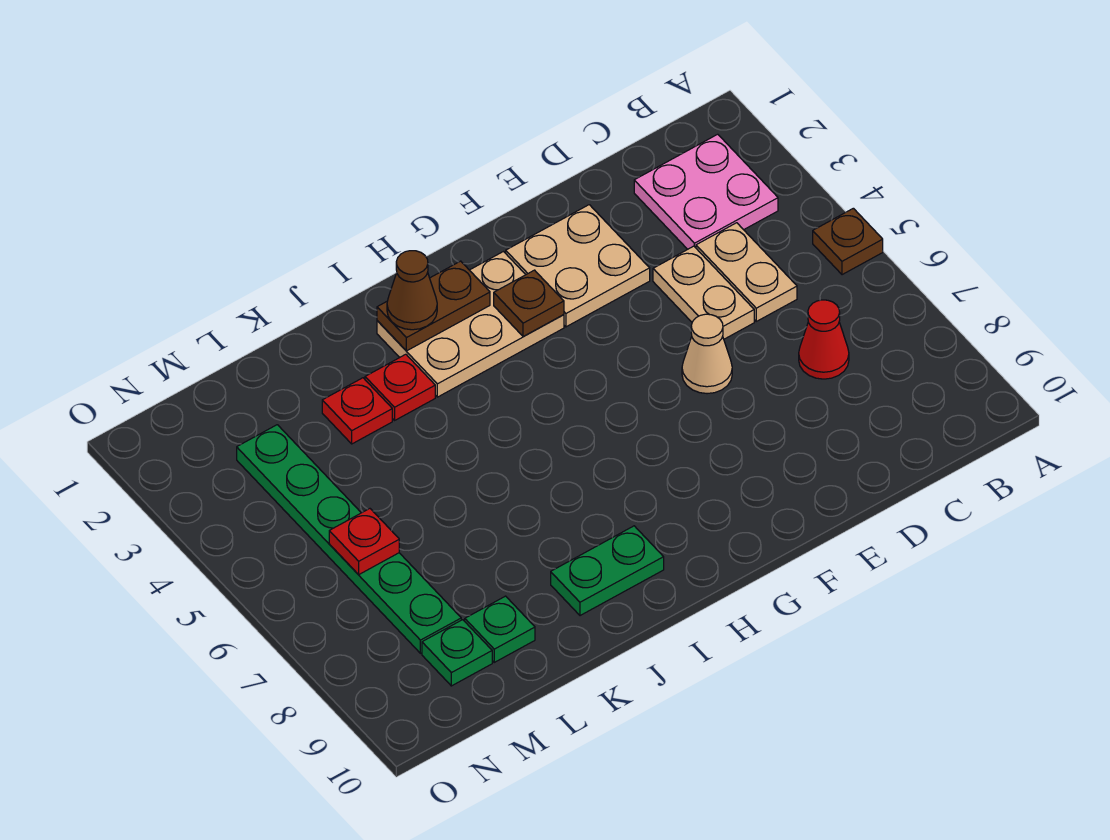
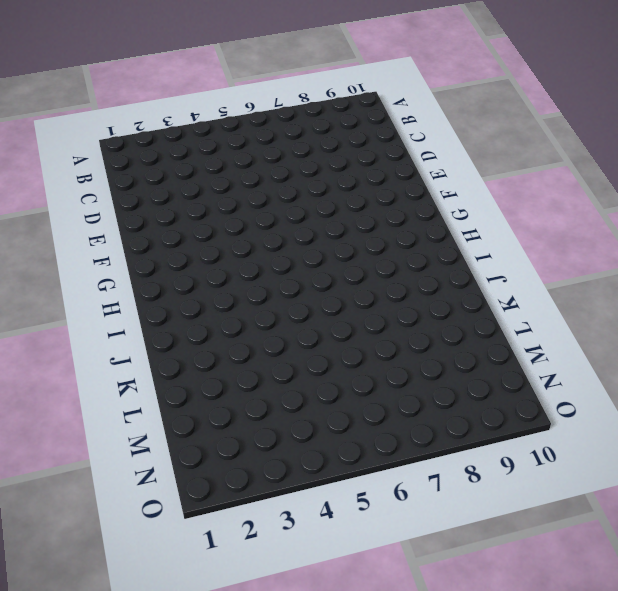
none -> brown 1x1 plate [813,208,883,275]
none -> pink 2x2 plate [634,134,778,249]
none -> tan 1x2 plate [696,223,797,321]

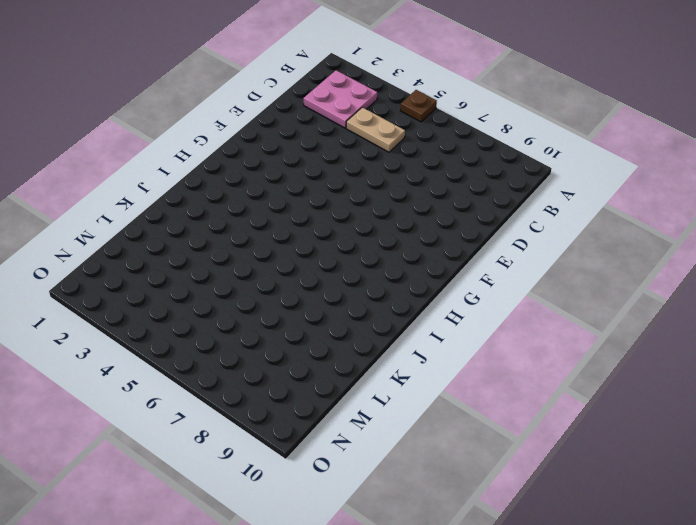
none -> red 1x1 cone [799,300,849,379]
none -> tan 1x2 plate [653,246,754,339]
none -> tan 2x2 plate [506,205,650,327]

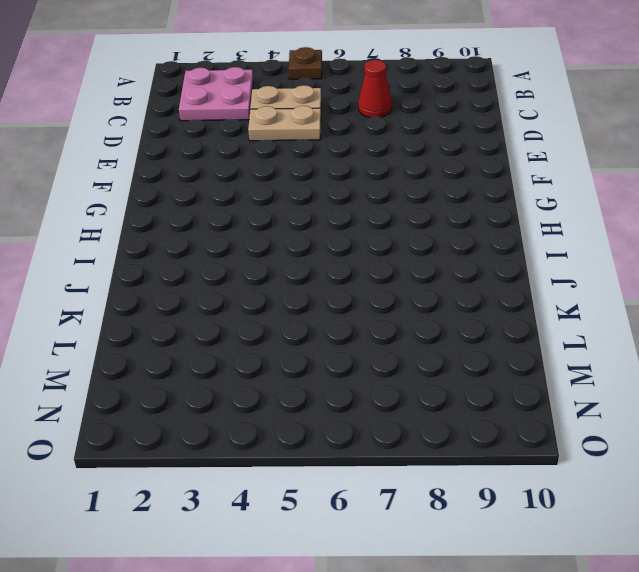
none -> tan 2x2 plate [506,205,650,327]
none -> tan 1x1 cone [682,314,732,394]
none -> tan 2x3 plate [377,252,564,397]

